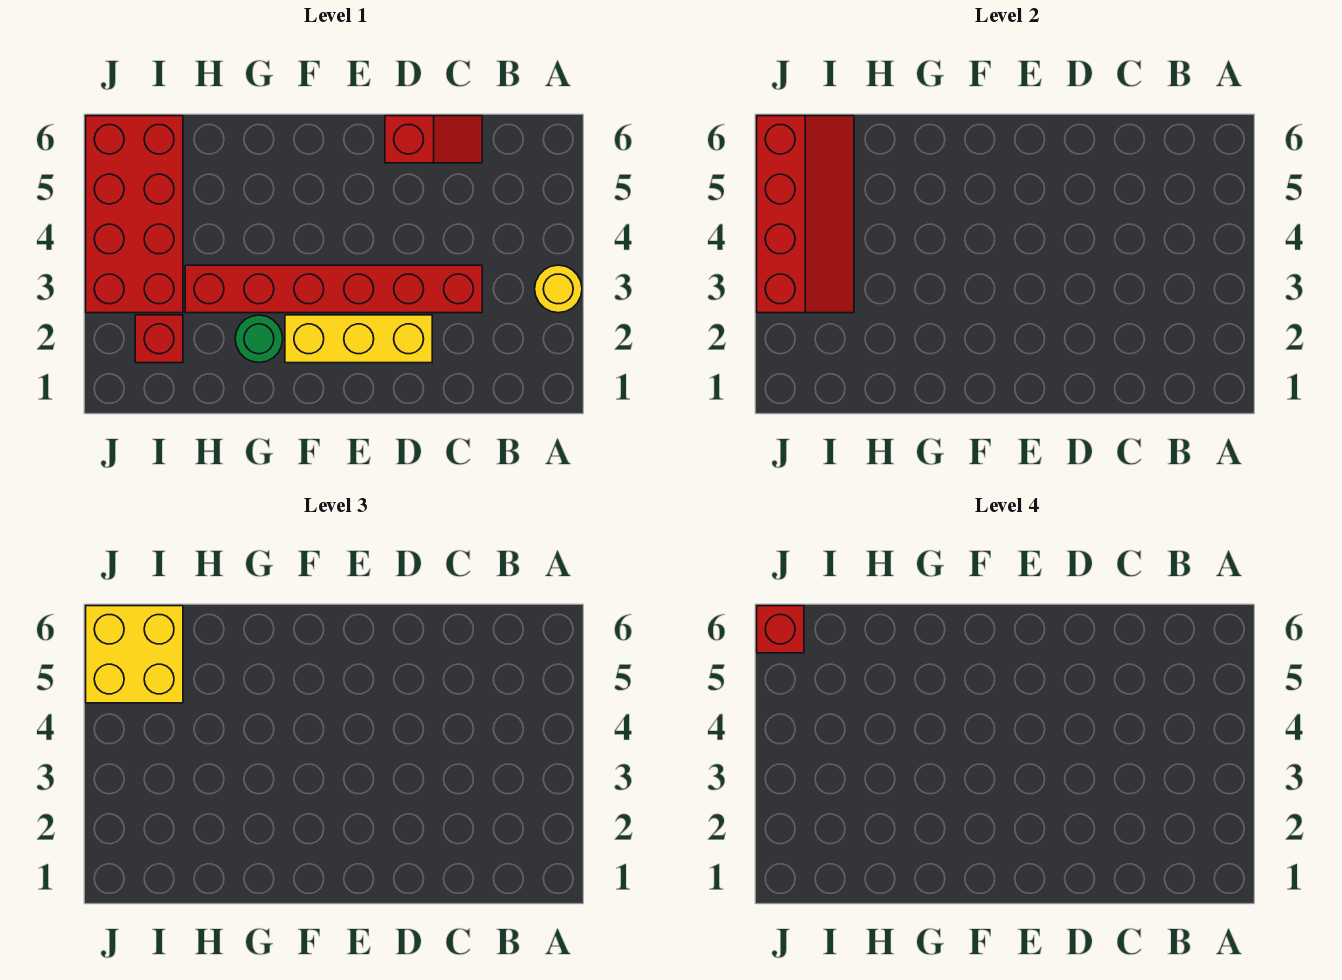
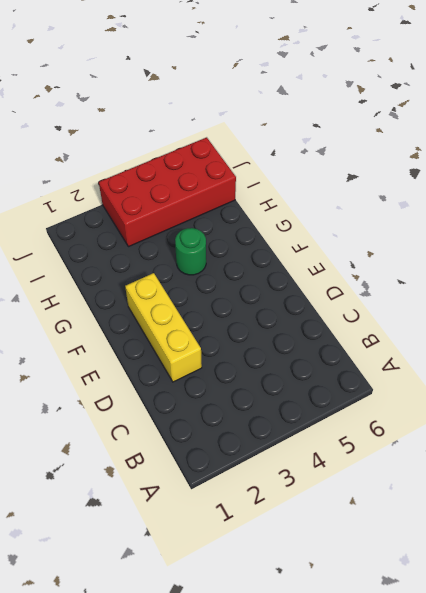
green 1x1 round brick [175,228,206,275] -> green 1x1 round brick moved to [235,315,283,363]
none -> yellow 1x1 round brick [535,265,582,313]
none -> red 1x6 brick [185,265,482,313]

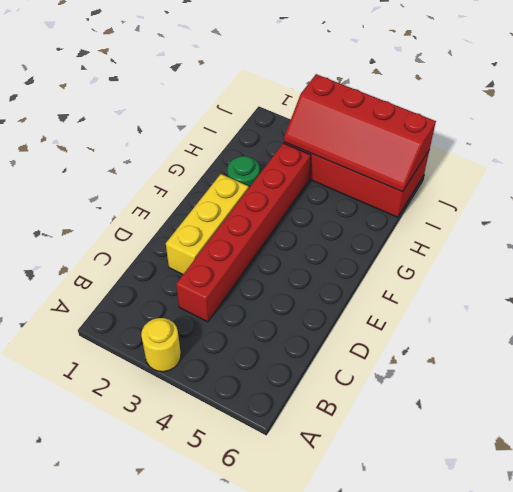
none -> red 1x2 slope [385,116,482,163]
none -> red 1x1 brick [135,315,183,363]

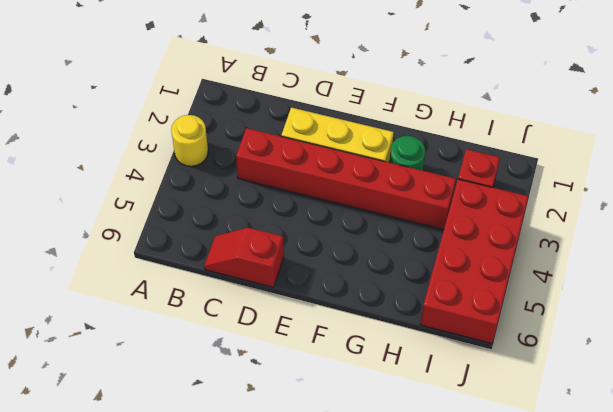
none -> red 2x4 slope [757,116,854,313]
none -> yellow 2x2 brick [86,606,183,703]

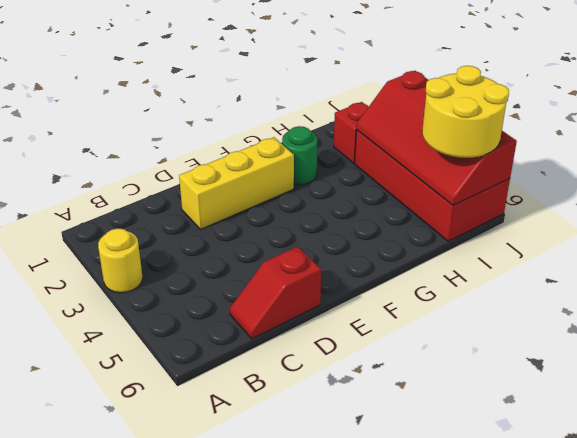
yellow 2x2 round brick [422,66,509,158] -> yellow 2x2 brick [86,606,183,703]
none -> red 1x6 brick [185,265,482,313]
none -> red 1x1 brick [757,606,804,653]

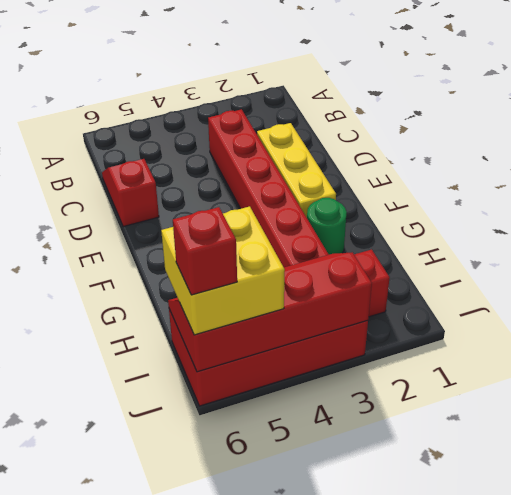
none -> yellow 1x1 round brick [535,265,582,313]

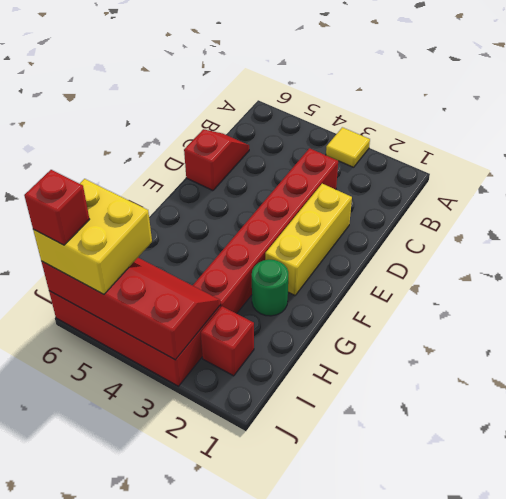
yellow 1x1 tile [326,127,370,167] -> yellow 1x1 round brick [535,265,582,313]

